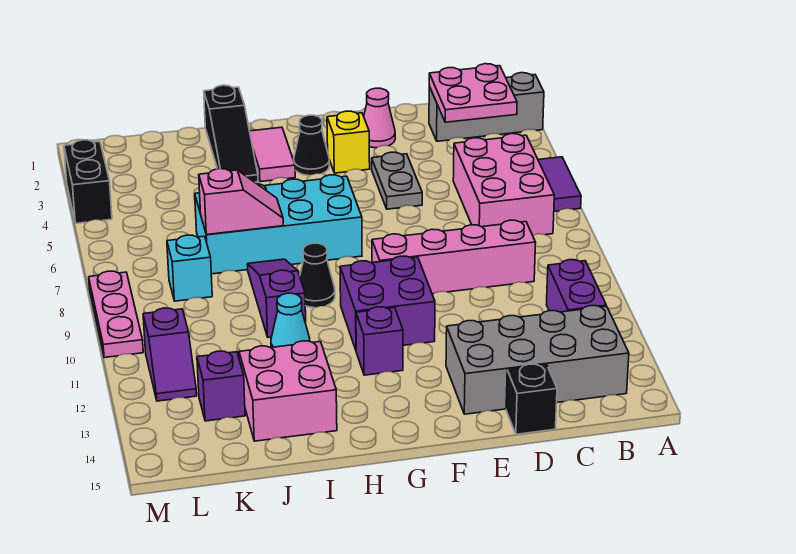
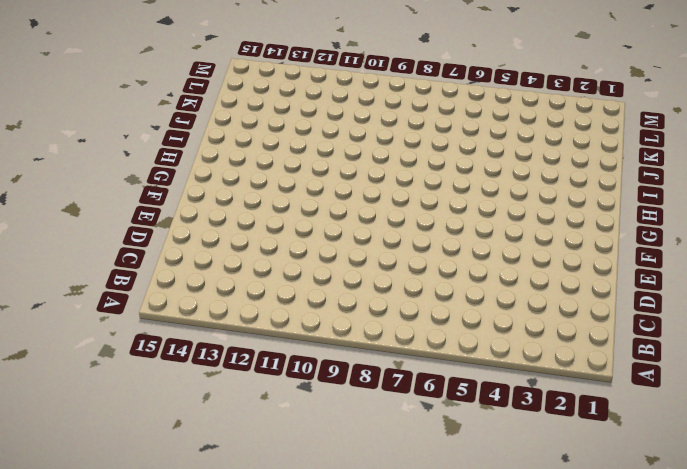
none -> grey 1x3 brick [429,73,544,141]
none -> purple 1x2 tile [538,157,581,212]
none -> pink 2x3 brick [453,134,554,235]

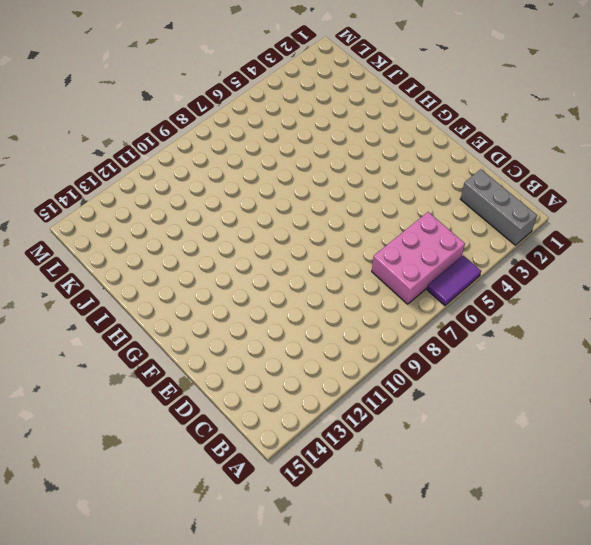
none -> purple 1x2 brick [547,260,606,312]
none -> grey 2x4 brick [446,306,629,414]
none -> pink 1x4 brick [372,220,536,294]

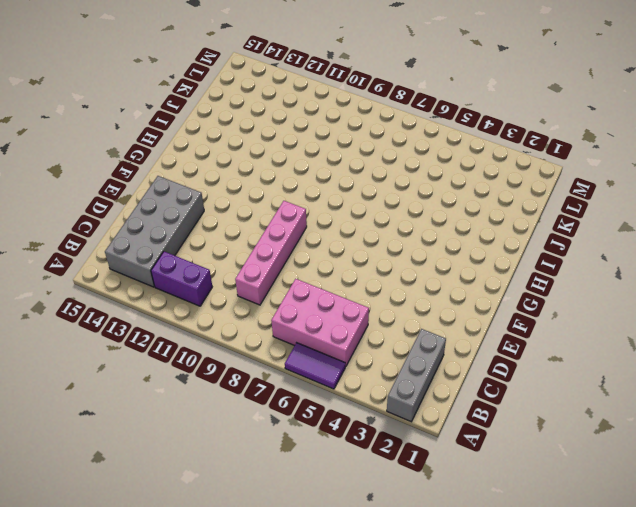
none -> black 1x1 brick [506,364,557,434]
none -> pink 1x1 cone [364,88,395,148]
none -> grey 1x2 plate [372,152,422,209]

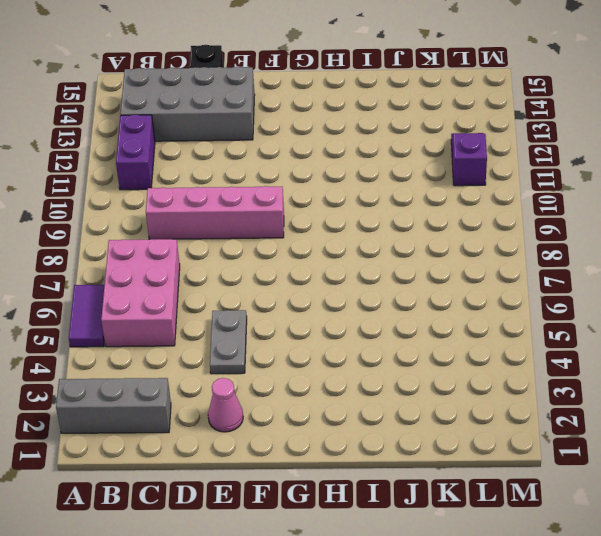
none -> yellow 1x1 brick [327,111,370,173]
none -> purple 2x2 brick [340,256,435,350]
none -> black 1x1 cone [294,115,329,176]

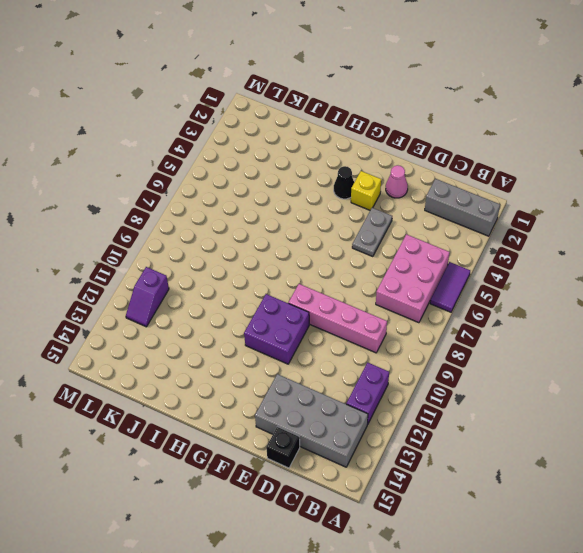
none -> cyan 2x4 brick [195,175,362,274]
none -> purple 1x1 brick [356,307,403,375]
none -> pink 1x2 tile [250,127,295,182]

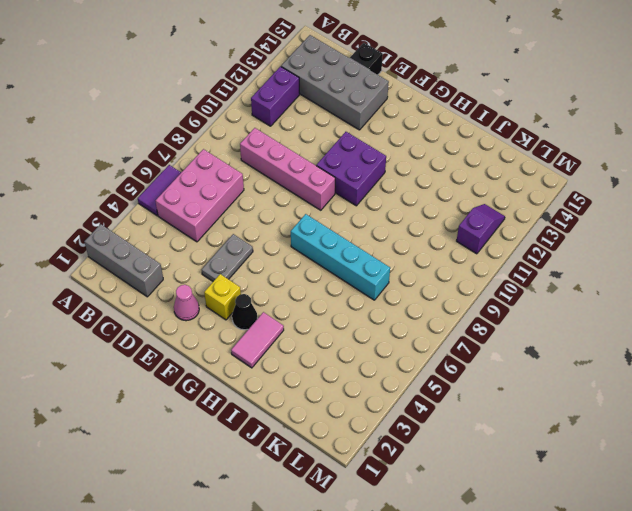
cyan 1x4 brick [291,214,390,300] -> cyan 2x4 brick [195,175,362,274]
none -> purple 1x1 brick [356,307,403,375]
none -> black 1x1 cone [300,243,335,308]
none -> black 1x3 slope [204,85,258,182]

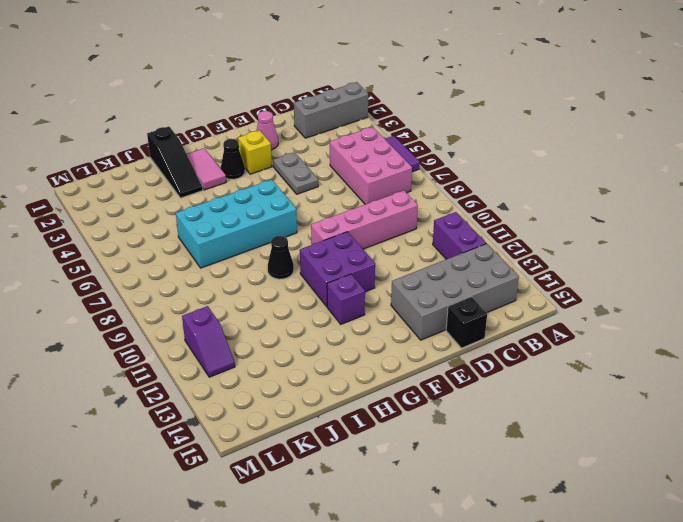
none -> purple 1x3 slope [247,259,306,338]
none -> cyan 1x1 cone [271,293,310,347]
none -> pink 2x2 brick [239,341,337,441]

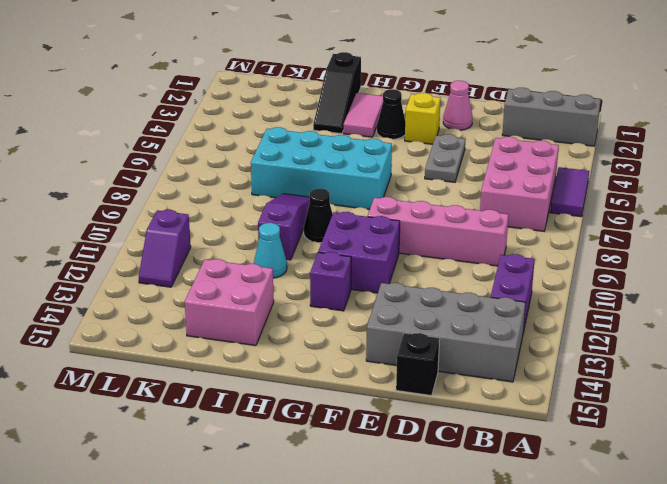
none -> cyan 1x1 brick [167,235,212,301]
none -> purple 1x1 brick [197,351,245,421]
none -> black 1x2 brick [64,140,112,223]

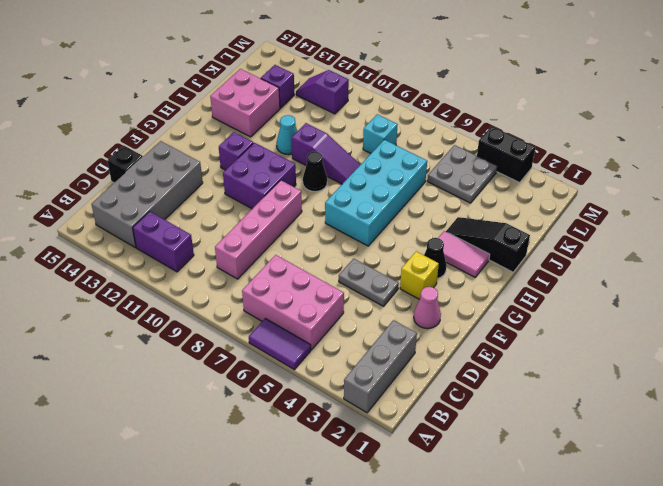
grey 2x2 plate [427,145,497,203] -> none
none -> pink 1x3 plate [89,271,143,358]
none -> pink 2x2 plate [429,64,517,122]
none -> pink 1x2 slope [199,169,283,235]

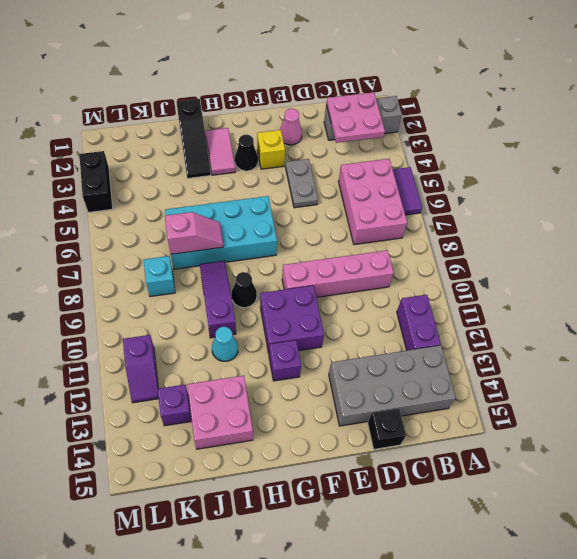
none -> pink 1x3 plate [89,271,143,358]

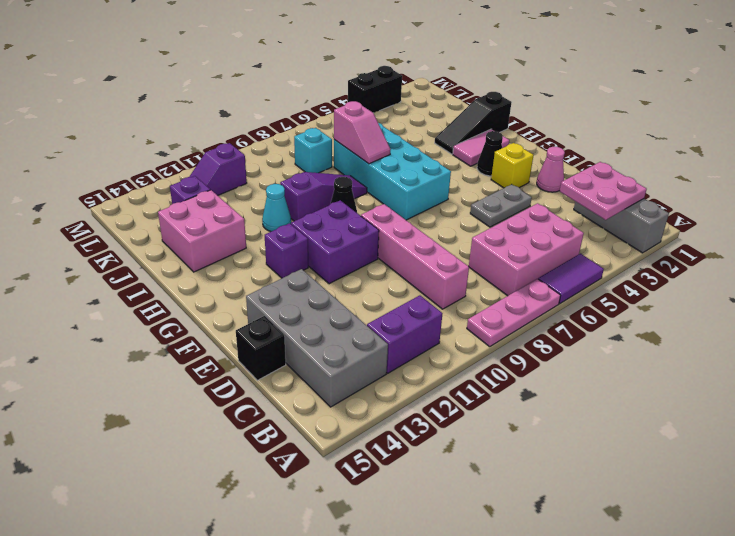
pink 1x3 plate [467,279,561,347] -> pink 1x3 plate moved to [89,271,143,358]

